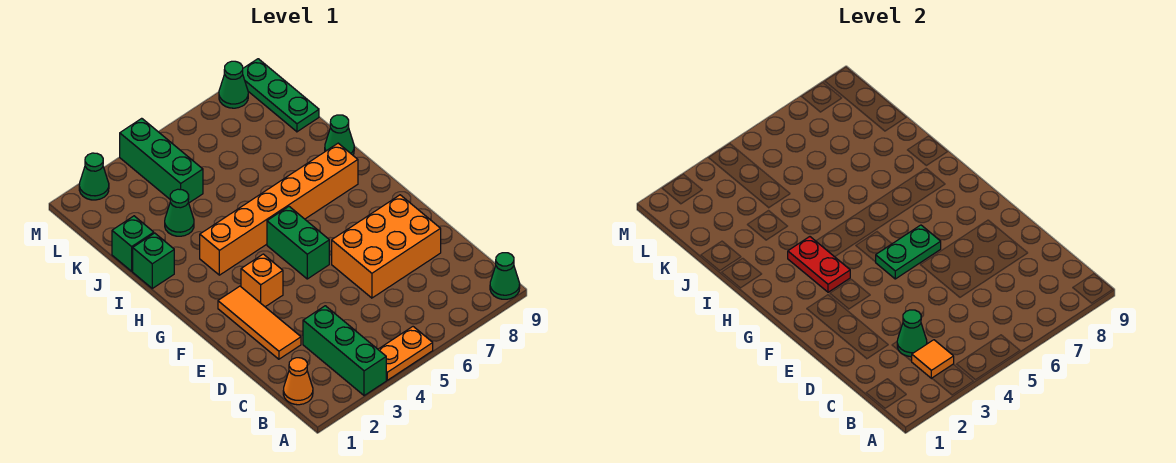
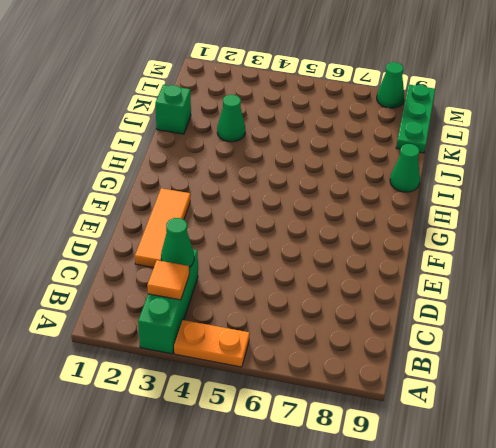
none -> green 1x1 cone [490,253,520,299]
none -> orange 1x1 cone [283,358,313,405]
none -> orange 2x3 brick [332,195,441,298]

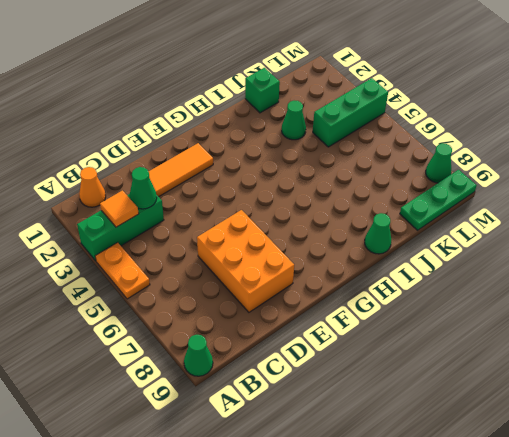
none -> orange 1x1 brick [241,254,283,307]
none -> green 1x2 brick [267,207,329,279]
none -> orange 1x6 brick [200,143,358,275]

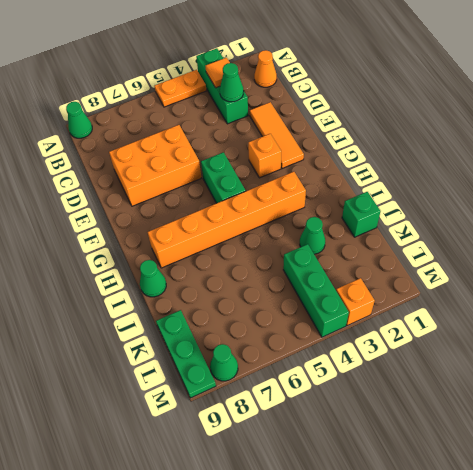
orange 1x1 brick [336,278,375,326] -> none
none -> green 1x1 brick [133,233,174,288]
none -> green 1x1 cone [79,153,109,200]
none -> green 1x2 plate [876,225,941,279]

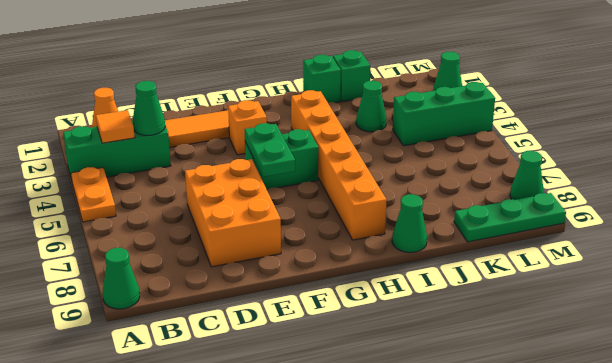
none -> red 1x2 plate [788,237,850,292]

